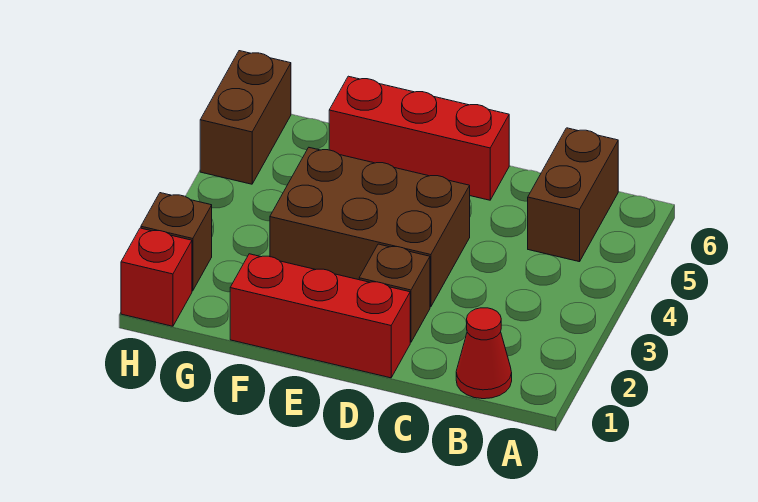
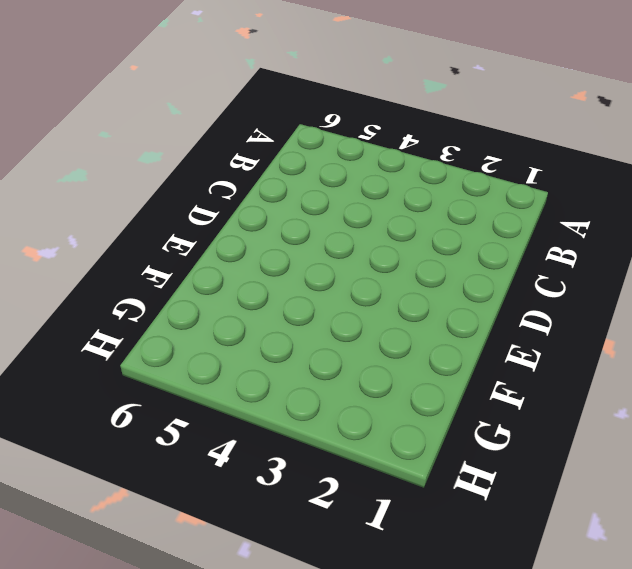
none -> red 1x1 cone [456,308,512,399]
none -> brown 1x2 brick [528,128,618,262]

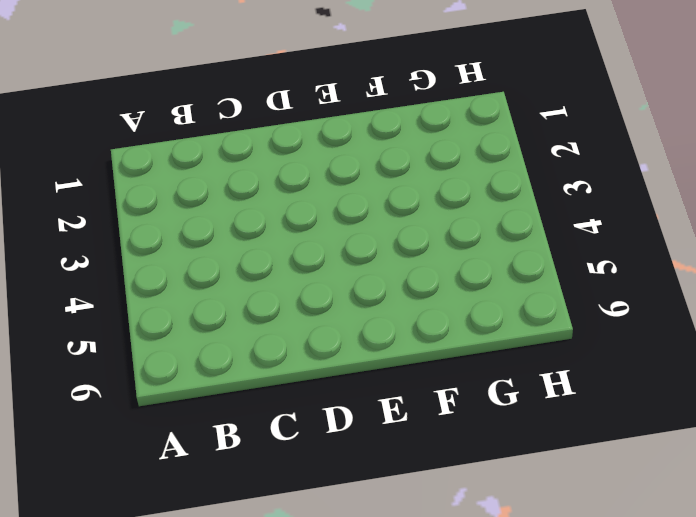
none -> red 1x1 cone [456,308,512,399]
none -> brown 1x2 brick [528,128,618,262]

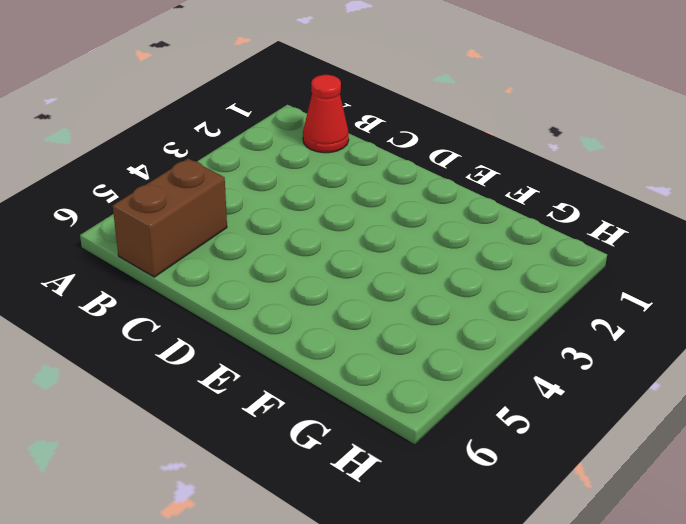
none -> red 1x3 brick [230,254,410,378]
none -> brown 1x1 brick [359,244,430,342]

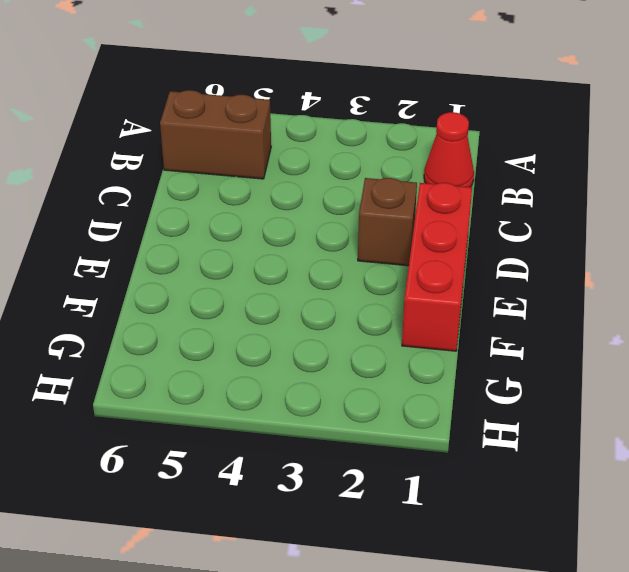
none -> brown 2x3 brick [270,148,470,307]
none -> red 1x3 brick [329,76,509,200]

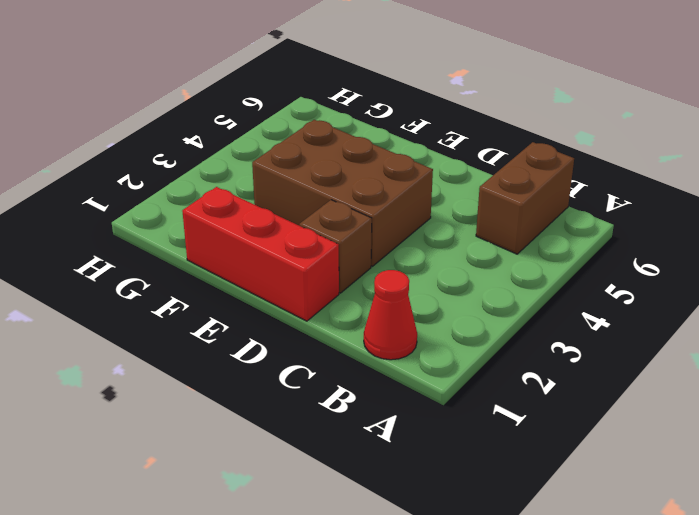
none -> red 1x3 brick [329,76,509,200]
none -> red 1x1 brick [121,228,192,326]

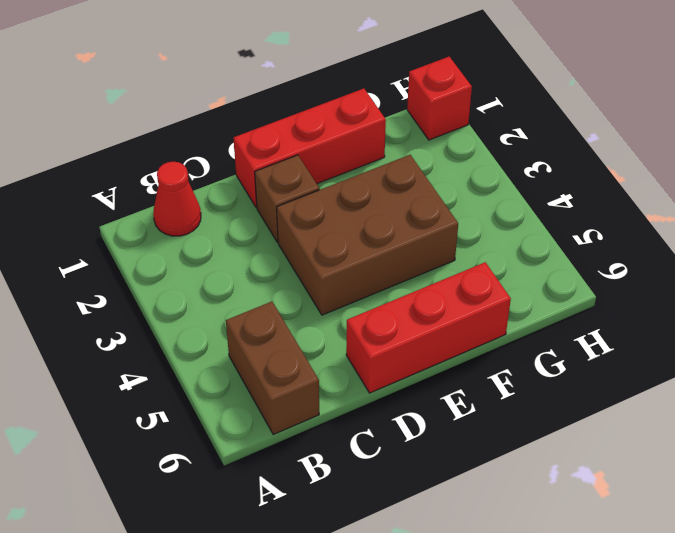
none -> brown 1x1 brick [141,193,212,291]
none -> brown 1x2 brick [200,51,291,184]

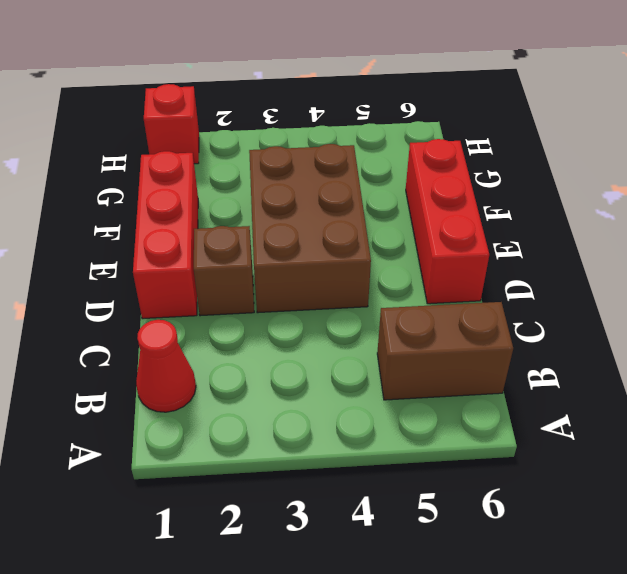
none -> brown 1x1 brick [141,193,212,291]
none -> brown 1x2 brick [200,51,291,184]

